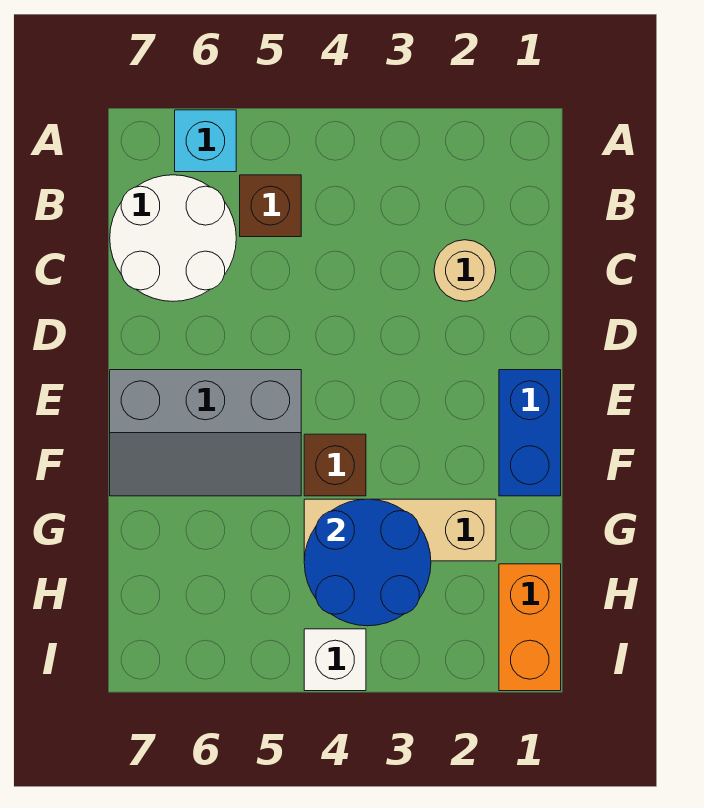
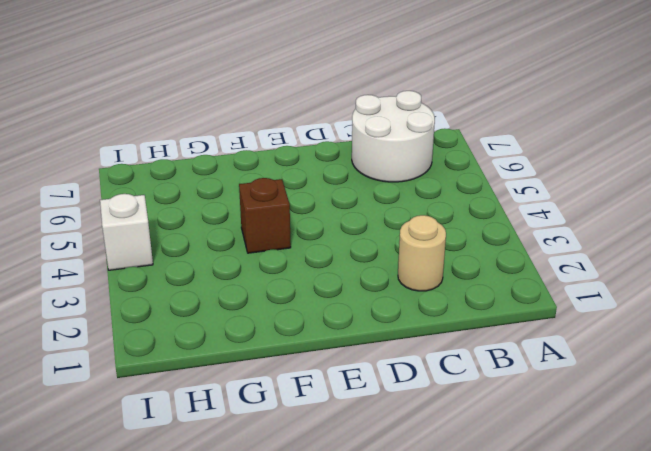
none -> cyan 1x1 brick [175,110,236,172]
none -> brown 1x1 brick [240,175,301,237]

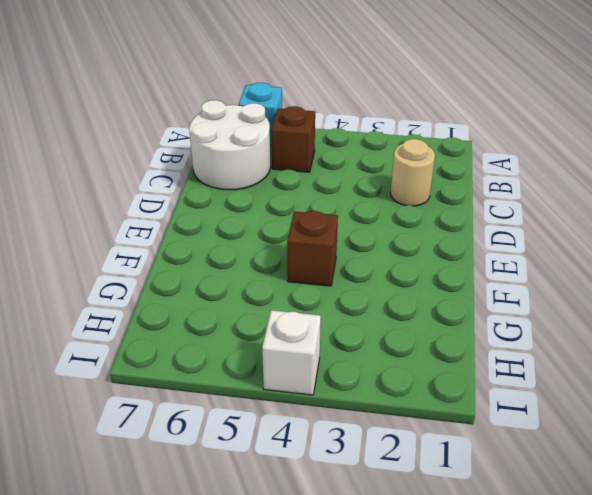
none -> blue 1x2 brick [499,370,561,496]
none -> grey 2x3 slope [110,370,301,496]

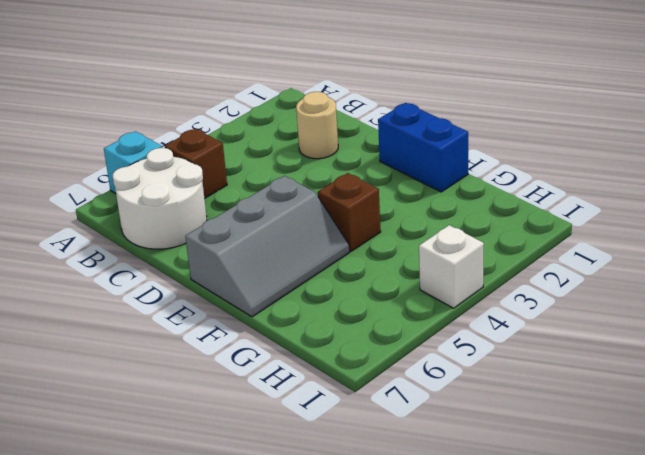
none -> tan 1x3 brick [304,499,496,561]
none -> orange 1x2 brick [499,564,561,691]

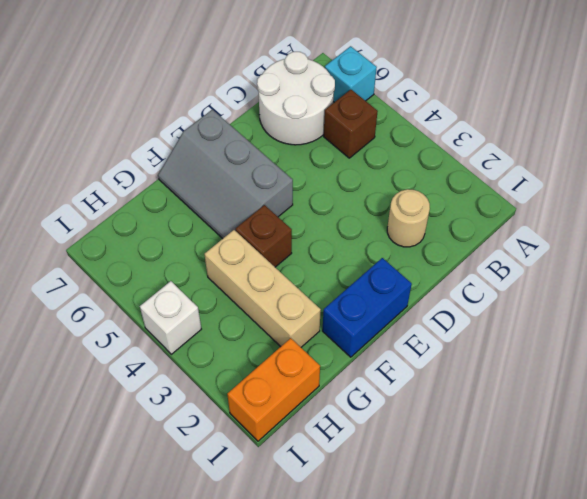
none -> blue 2x2 round brick [304,499,431,626]

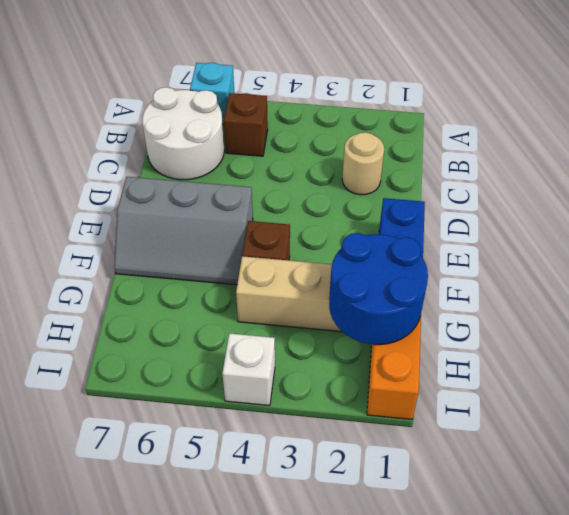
blue 2x2 round brick [329,233,428,345] -> blue 2x2 round brick moved to [304,499,431,626]

